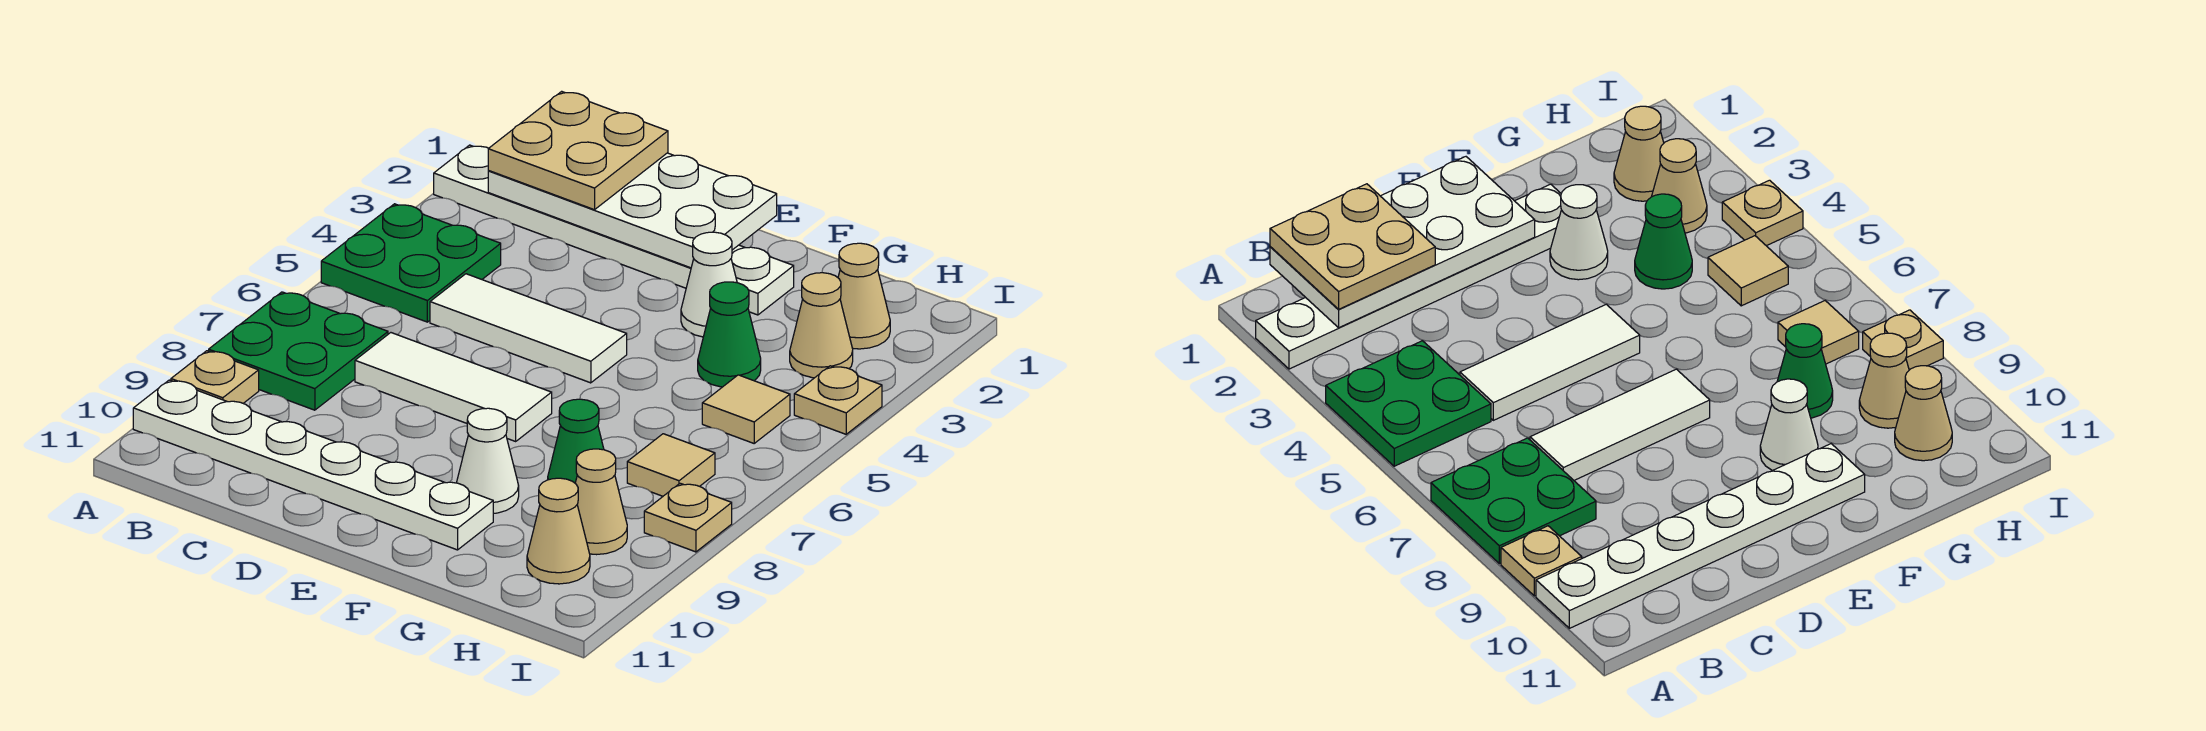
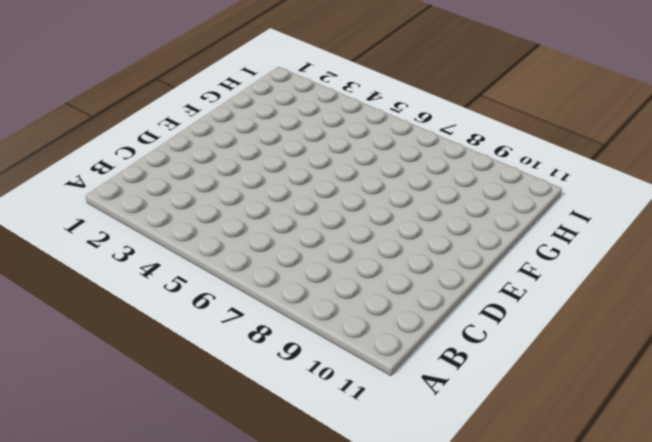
none -> white 1x6 plate [434,145,794,315]
none -> green 2x2 plate [321,204,501,322]
none -> green 2x2 plate [209,292,388,410]

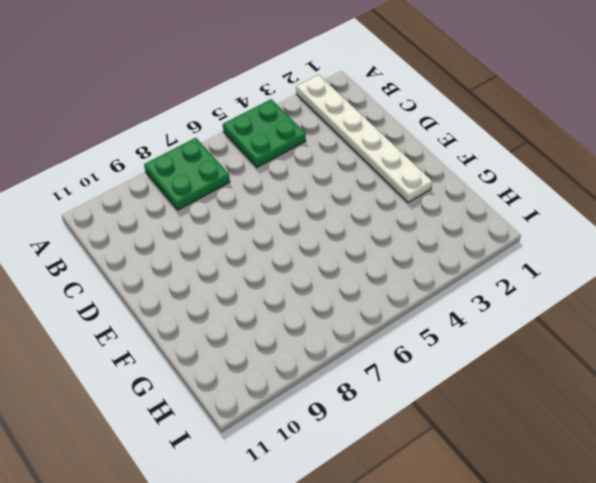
none -> tan 1x1 plate [171,351,259,403]
none -> white 1x6 plate [133,380,493,550]
none -> white 1x3 tile [430,274,627,383]

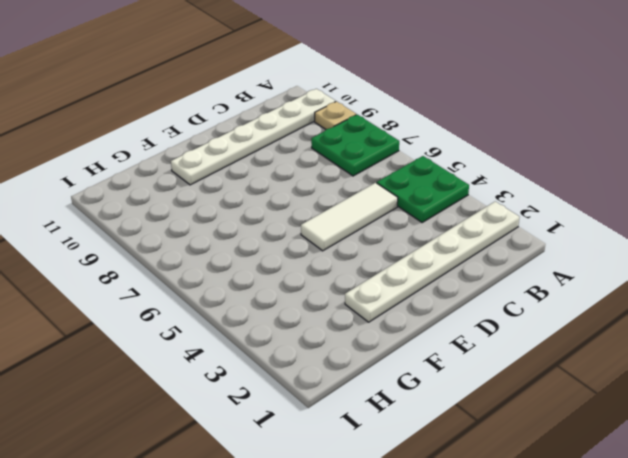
none -> white 1x3 tile [355,333,552,441]
none -> white 1x1 cone [681,232,737,337]
none -> white 1x1 cone [457,408,519,513]

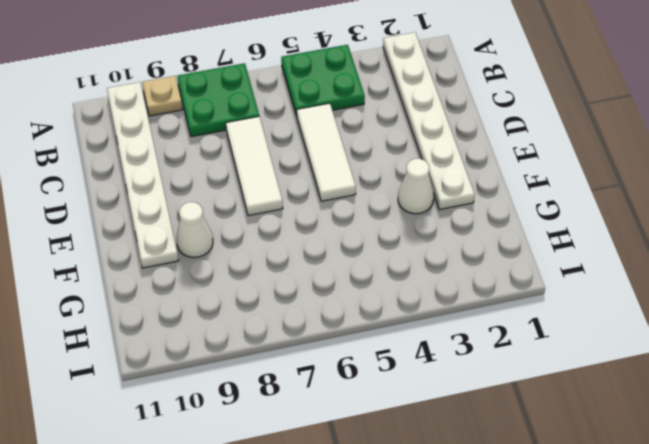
none -> green 1x1 cone [698,282,761,387]
none -> green 1x1 cone [548,399,604,483]
none -> tan 1x1 cone [838,243,890,349]

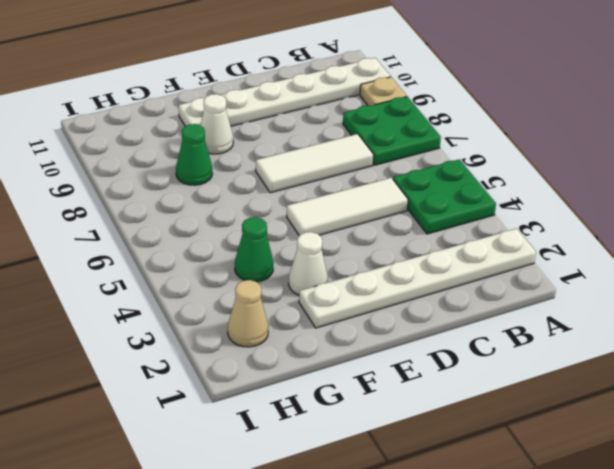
none -> tan 1x1 cone [790,273,853,378]
none -> tan 1x1 tile [702,375,790,443]
none -> tan 1x1 tile [627,434,715,496]

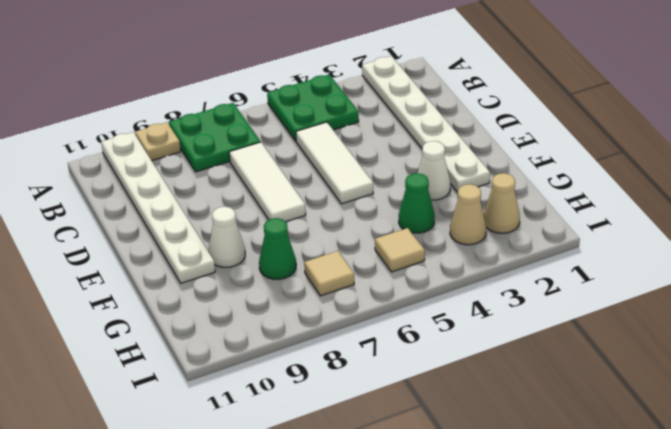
none -> tan 1x1 cone [575,449,627,555]
none -> tan 1x1 cone [527,478,590,584]
none -> tan 1x1 plate [794,366,882,434]

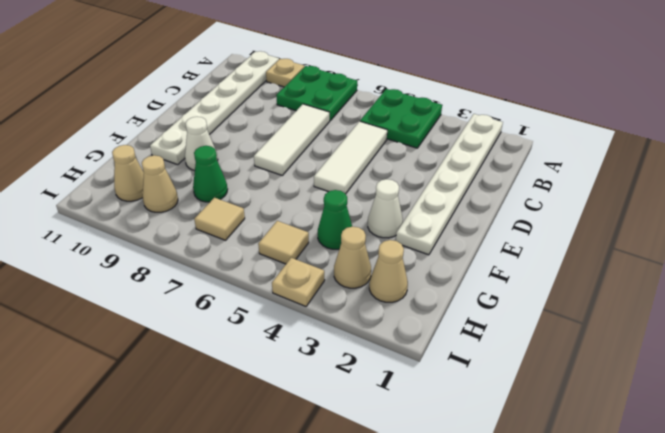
none -> tan 1x1 plate [644,483,732,552]
none -> white 2x4 plate [488,153,777,268]
none -> tan 2x2 plate [488,91,668,210]

